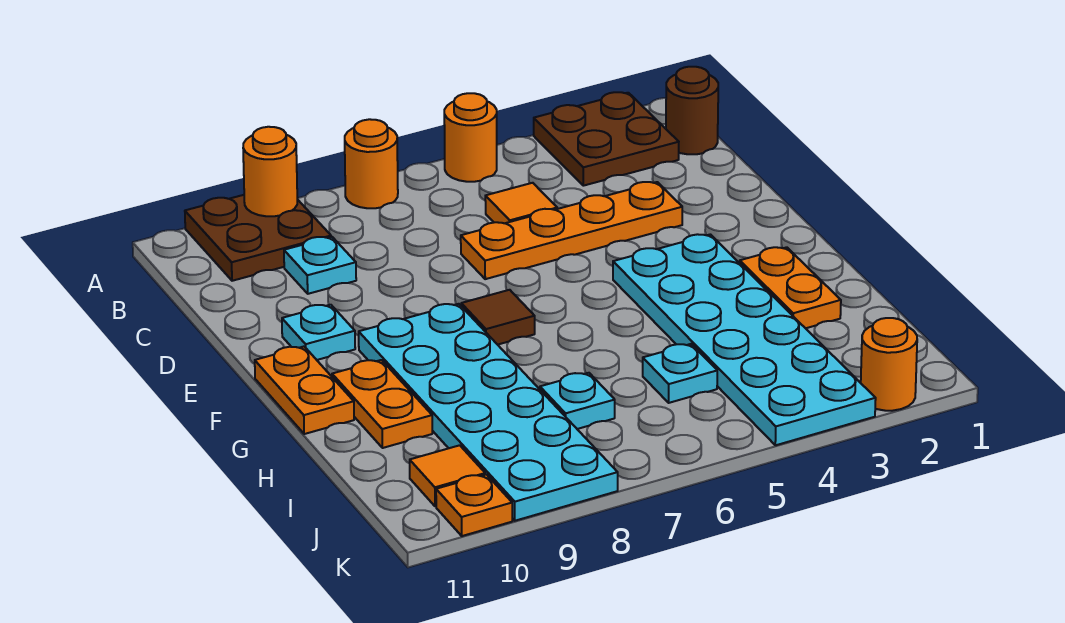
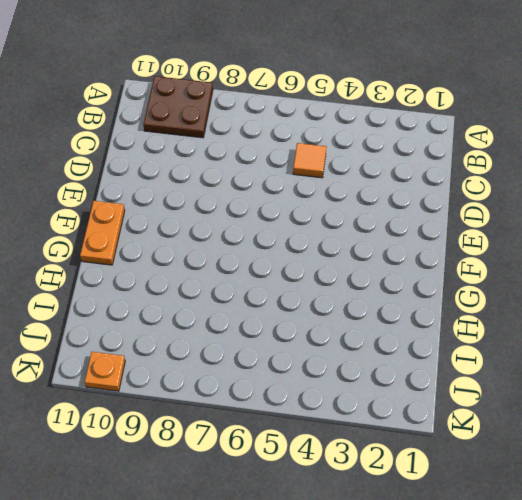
none -> brown 2x2 plate [534,92,679,186]
none -> orange 1x1 round brick [444,93,497,182]
none -> orange 1x1 round brick [345,119,398,208]

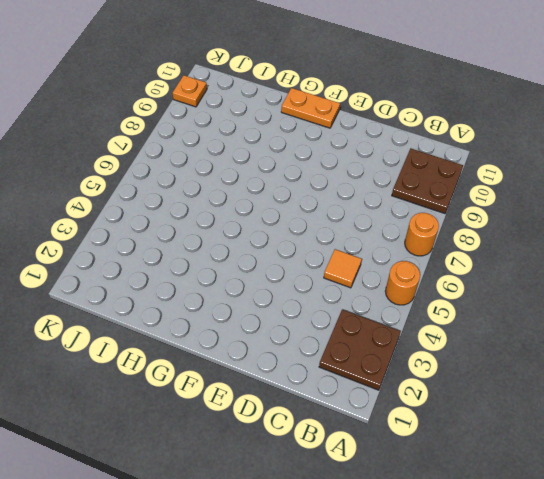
none -> brown 1x1 round brick [666,67,718,154]
none -> cyan 1x1 plate [284,237,356,294]
none -> orange 1x4 plate [461,182,682,279]

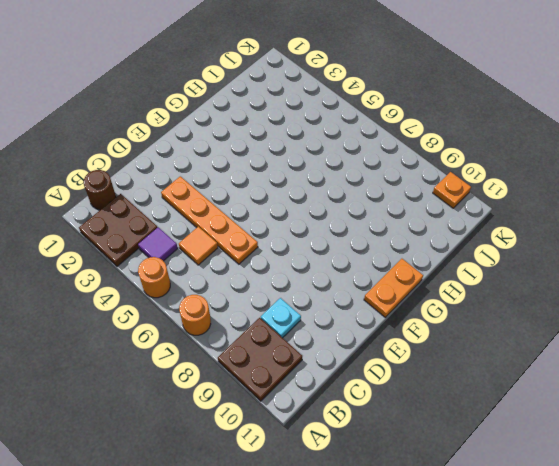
purple 1x1 tile [138,227,178,261] -> none
none -> cyan 1x1 plate [282,305,355,360]
none -> cyan 2x6 plate [613,234,876,445]
none -> brown 1x1 tile [461,290,535,345]

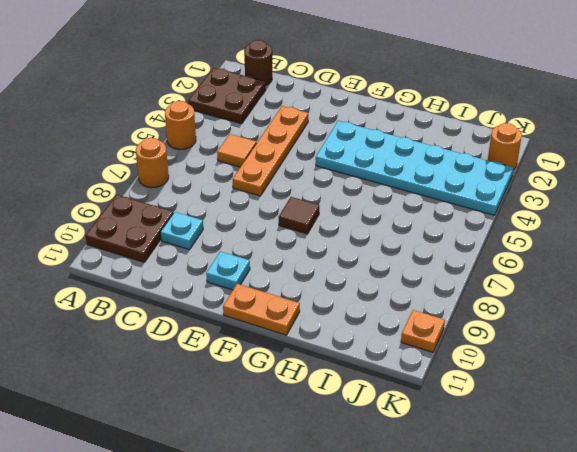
none -> cyan 2x6 plate [359,304,618,521]
none -> orange 1x2 plate [740,247,841,328]
none -> orange 1x2 plate [332,360,432,448]

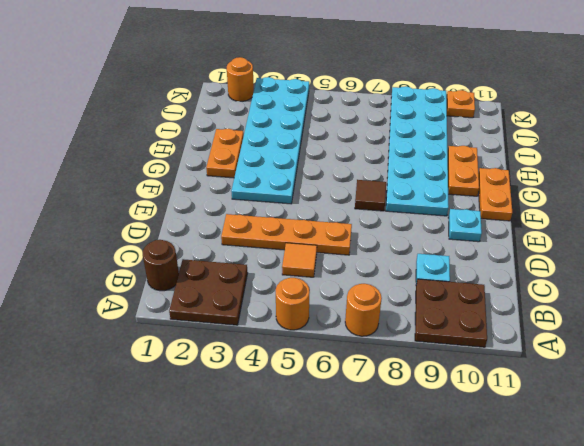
none -> cyan 1x1 plate [643,344,717,403]
none -> cyan 1x1 plate [540,373,615,429]
none -> orange 1x1 tile [410,445,485,506]

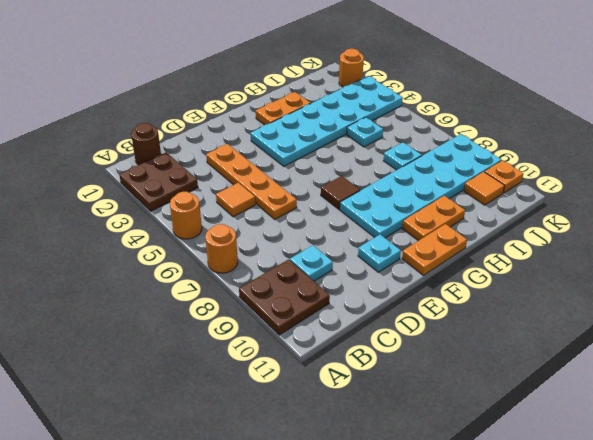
none -> orange 1x1 round brick [243,127,297,216]

